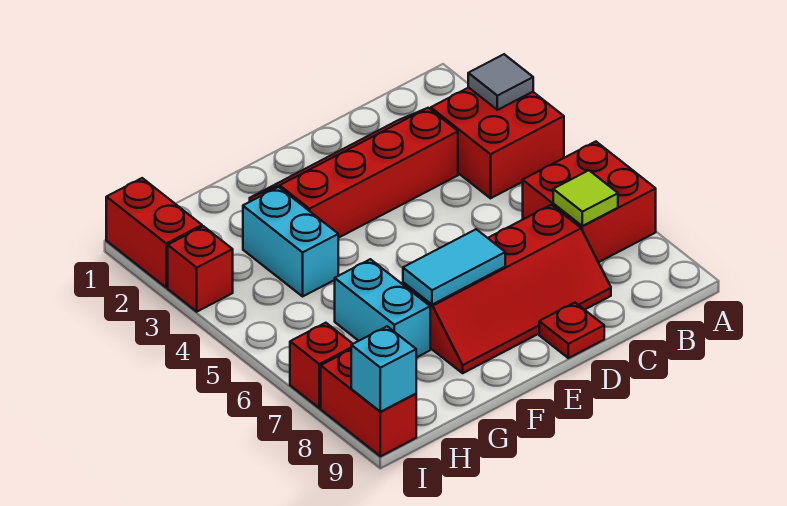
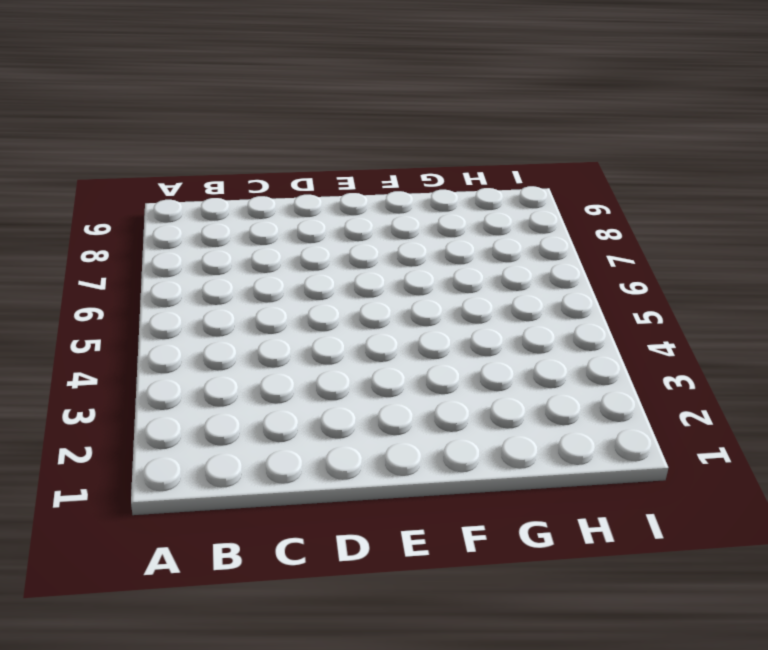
none -> red 2x2 brick [431,88,564,198]
none -> red 2x2 brick [523,142,656,262]
none -> red 2x4 slope [250,108,458,238]

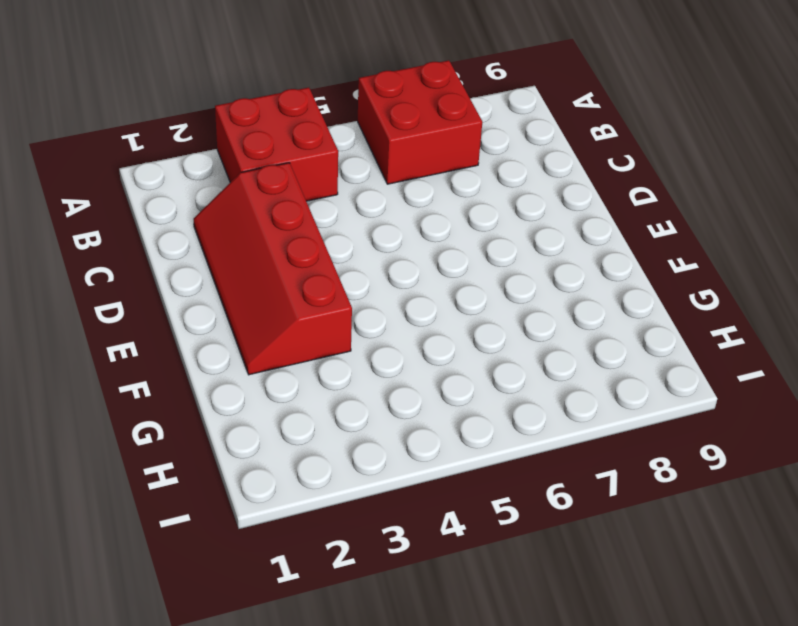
none -> red 2x4 slope [403,205,611,373]
none -> red 1x1 plate [539,303,604,358]
none -> cyan 1x2 brick [243,187,338,296]

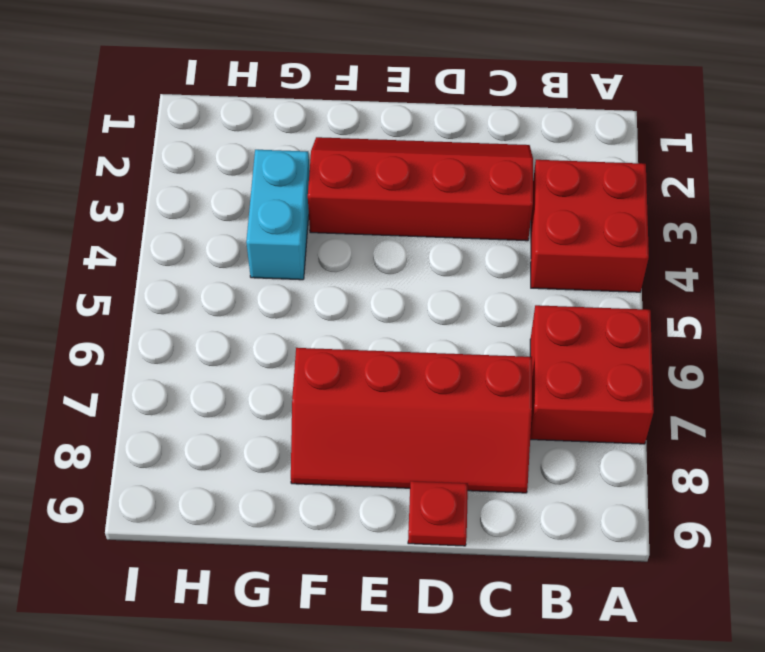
none -> cyan 1x2 brick [335,259,430,358]
none -> red 1x2 brick [106,178,202,287]
none -> red 1x1 brick [168,226,233,312]

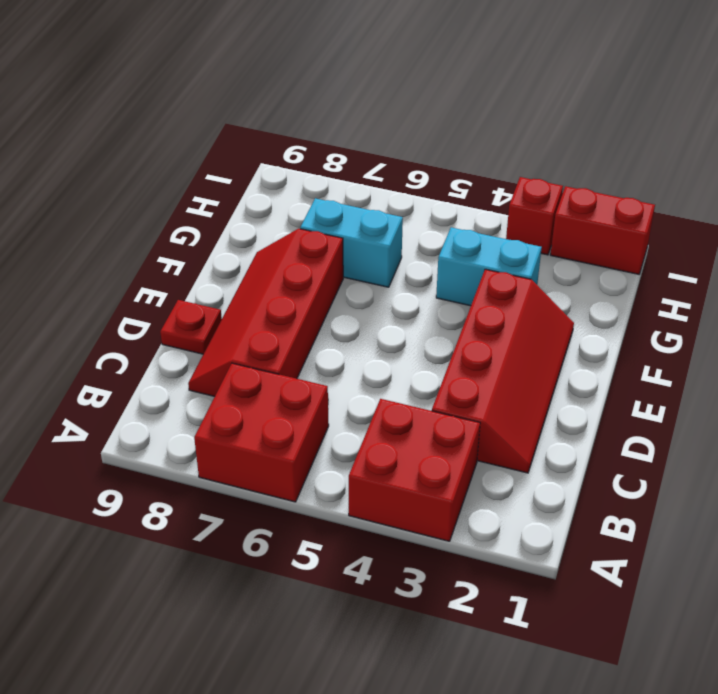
none -> red 1x1 brick [290,323,353,408]
none -> red 1x2 brick [321,350,416,456]
none -> grey 1x1 tile [468,54,533,110]

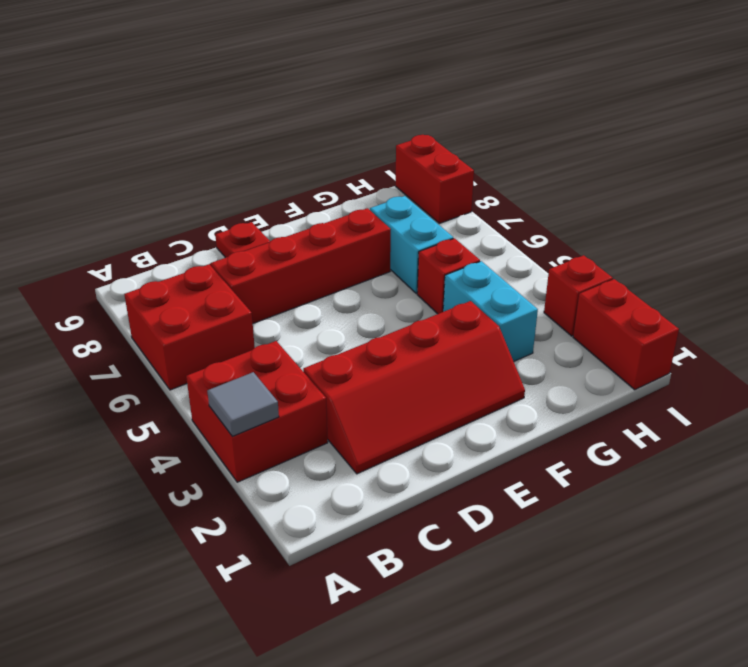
red 1x1 brick [417,238,480,314] -> red 1x1 brick moved to [290,323,353,408]
none -> lime 1x1 tile [553,170,618,226]
none -> cyan 1x2 tile [403,229,505,305]
none -> cyan 1x1 brick [351,326,416,412]

